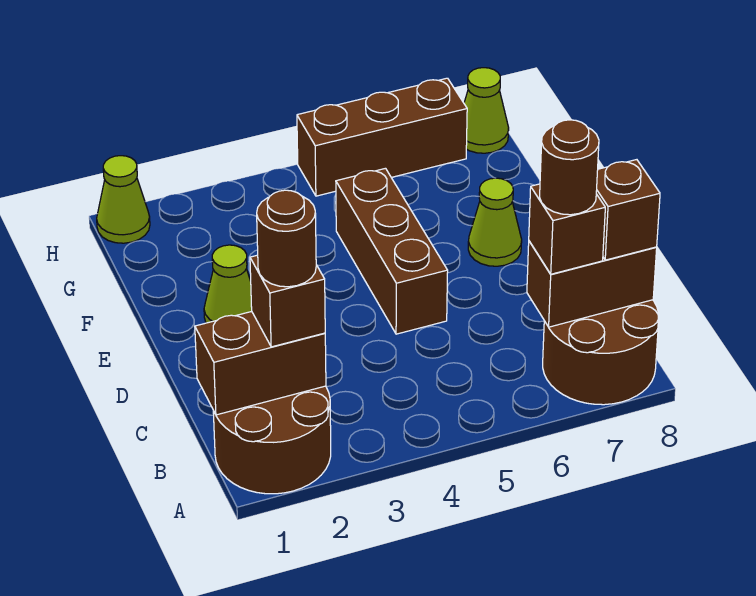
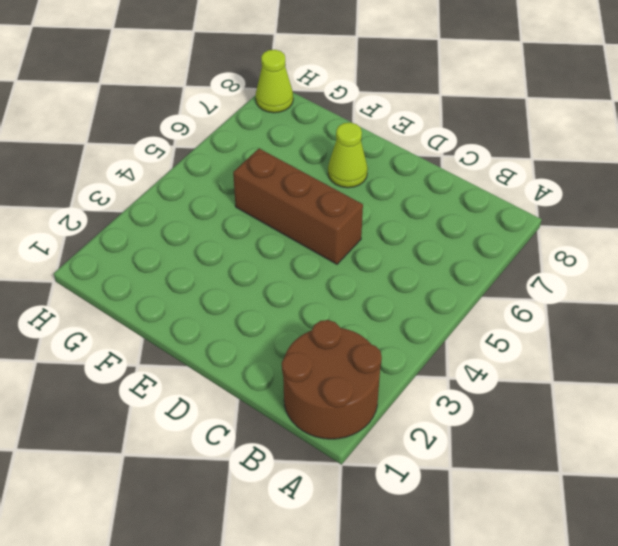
none -> brown 2x2 round brick [543,300,659,405]
none -> lime 1x1 cone [204,245,252,323]
none -> lime 1x1 cone [97,156,150,243]

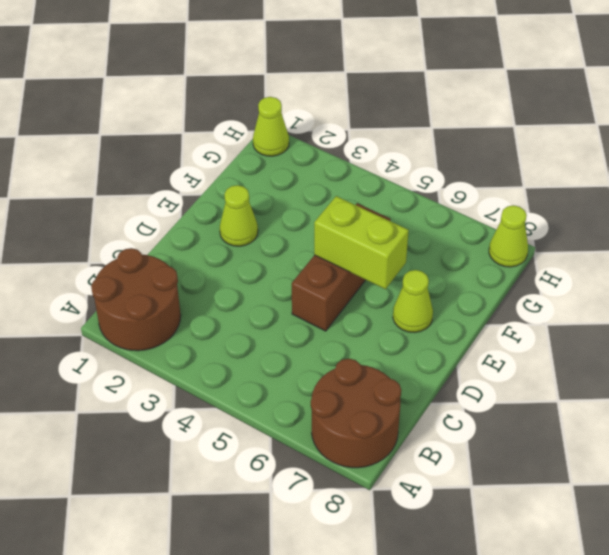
lime 1x2 brick [314,196,409,289] -> none
none -> brown 1x3 brick [297,78,467,196]
none -> brown 1x2 brick [195,312,326,415]
none -> brown 1x2 brick [527,241,657,327]

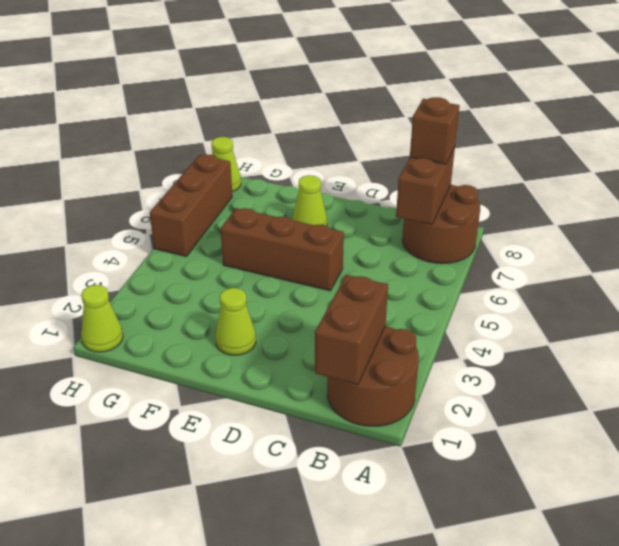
none -> brown 1x1 brick [250,255,325,347]
none -> brown 1x1 brick [529,184,605,274]
none -> brown 1x1 round brick [257,190,316,287]

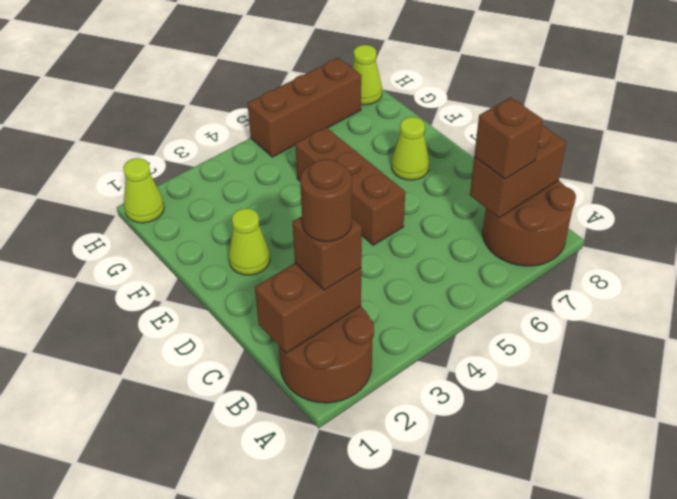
none -> brown 1x1 brick [596,160,660,260]
none -> brown 1x1 round brick [540,120,599,215]

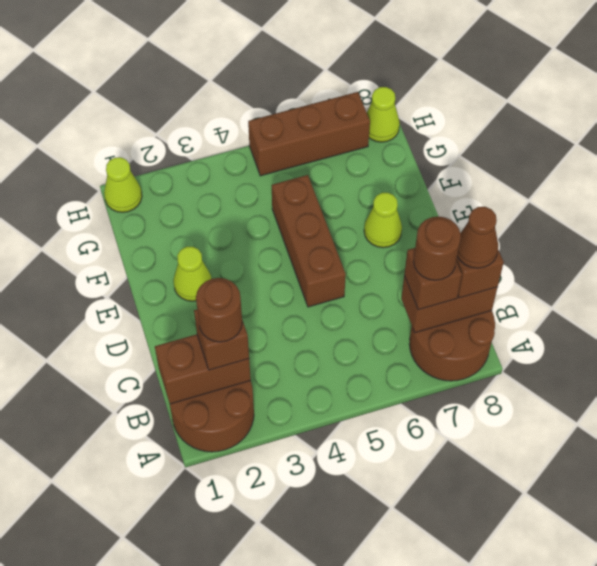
brown 1x1 cone [457,207,499,268] -> none

